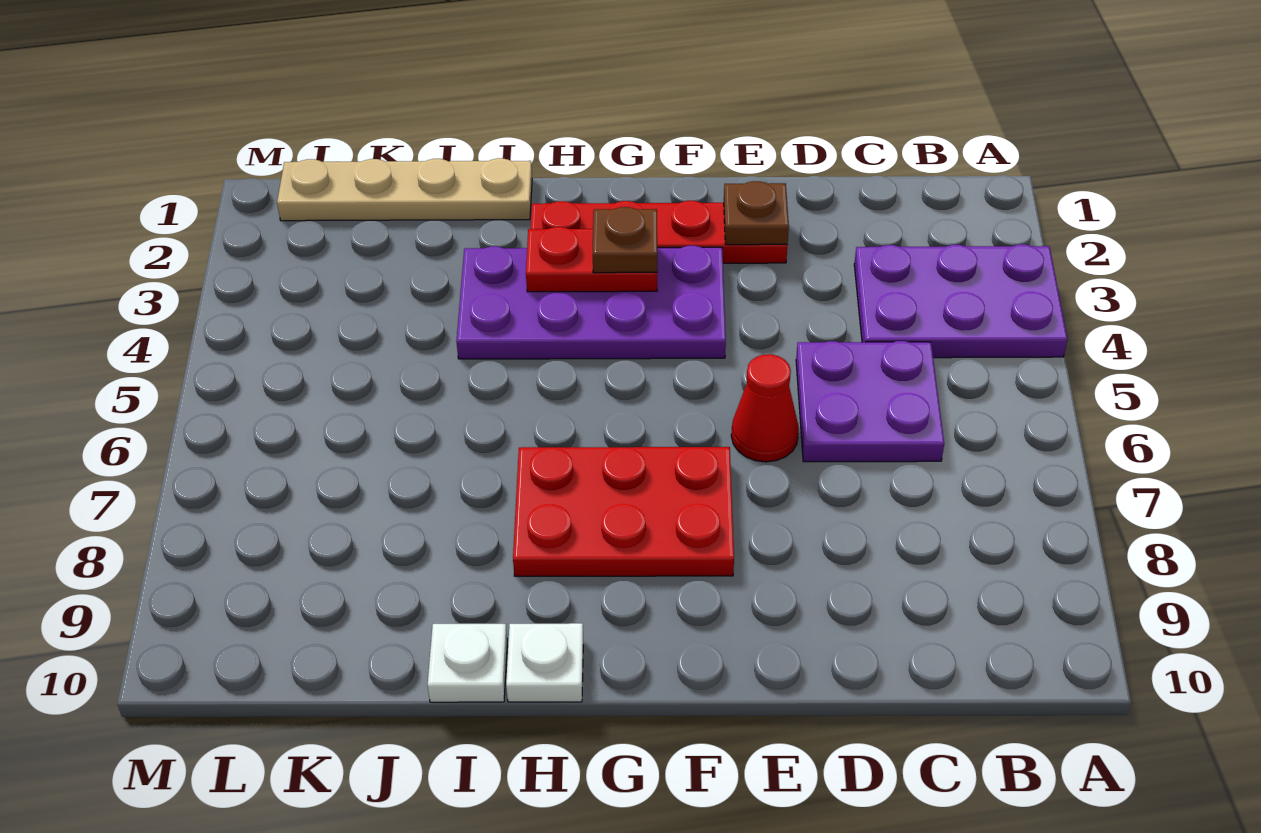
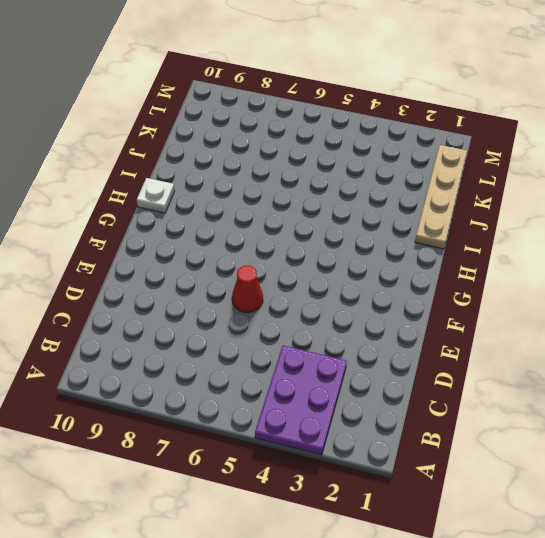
none -> purple 2x2 plate [796,341,944,462]
none -> red 1x4 plate [530,201,787,263]
none -> purple 2x4 plate [456,246,726,359]

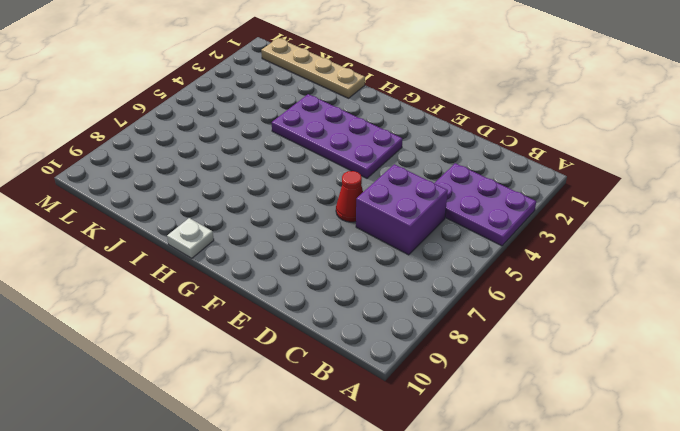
purple 2x2 brick [356,164,448,255] -> purple 2x2 plate [796,341,944,462]
none -> red 1x4 plate [530,201,787,263]
none -> red 2x3 plate [513,447,734,576]
none -> white 1x1 plate [428,624,507,702]

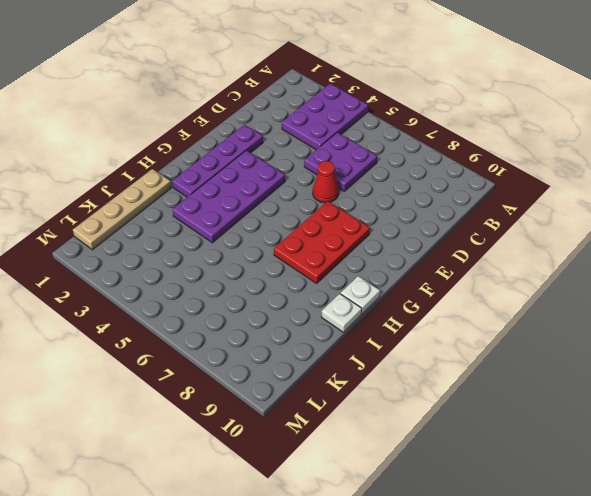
purple 1x4 plate [172,125,263,197] -> red 1x4 plate [530,201,787,263]
none -> brown 1x1 plate [724,181,789,245]
none -> red 1x2 plate [526,227,657,292]
none -> brown 1x1 plate [593,207,657,273]

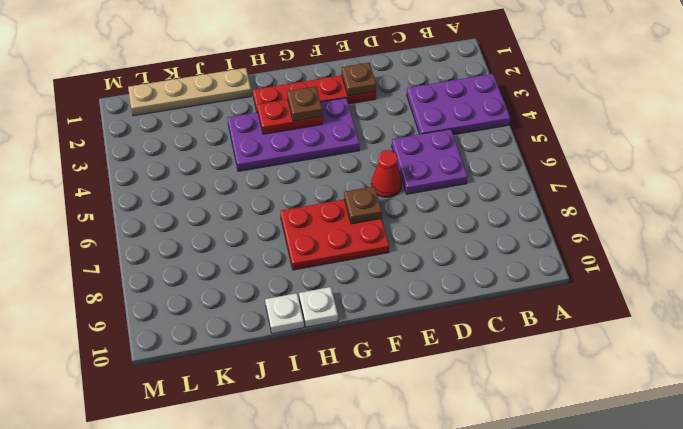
brown 1x1 plate [344,186,382,224] -> none

